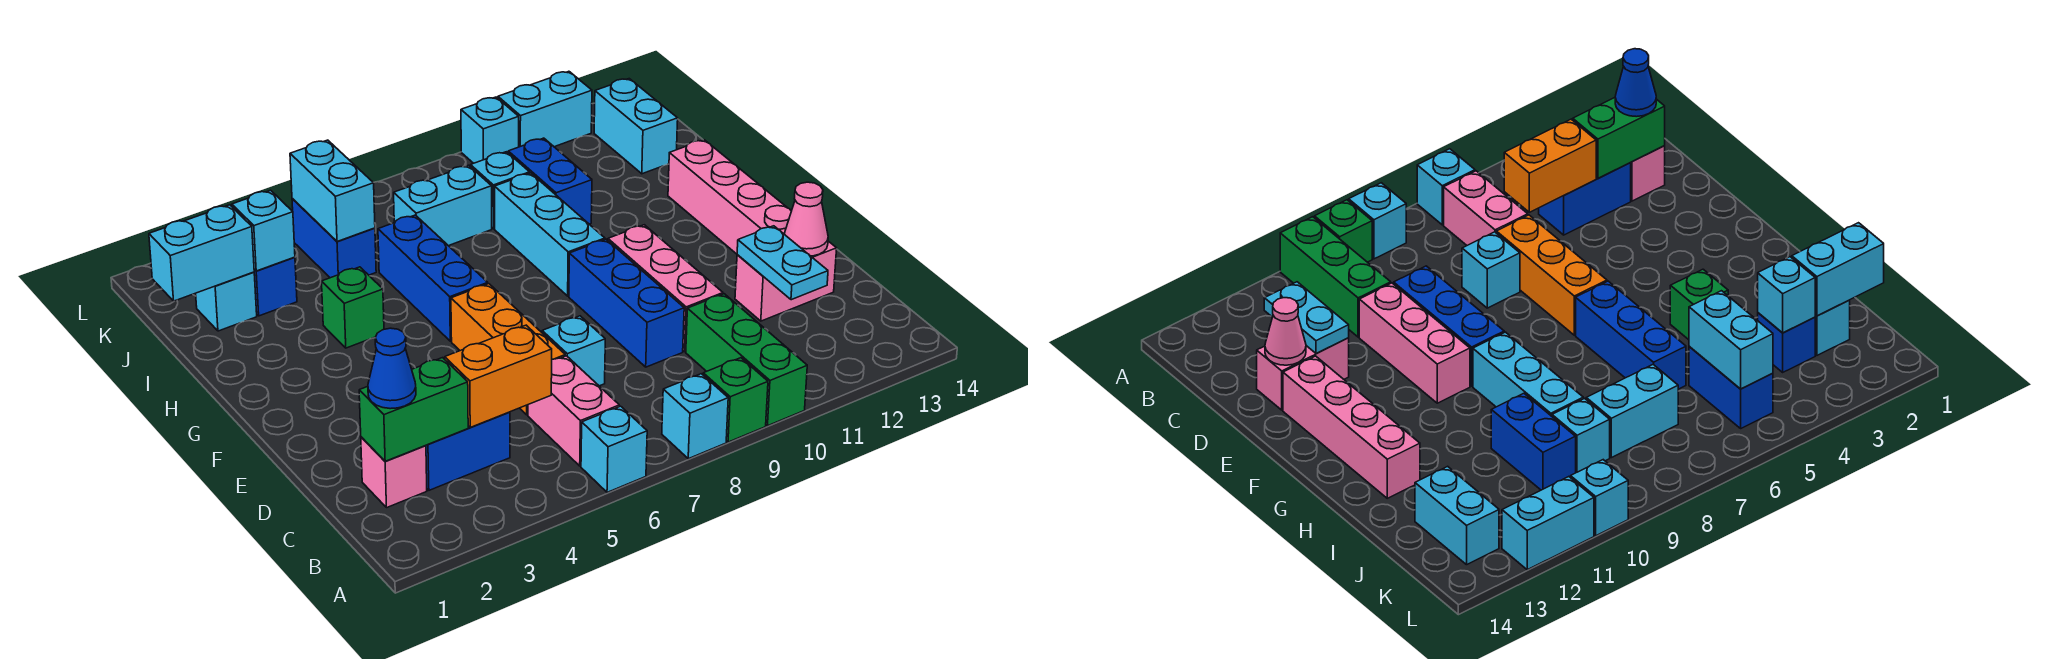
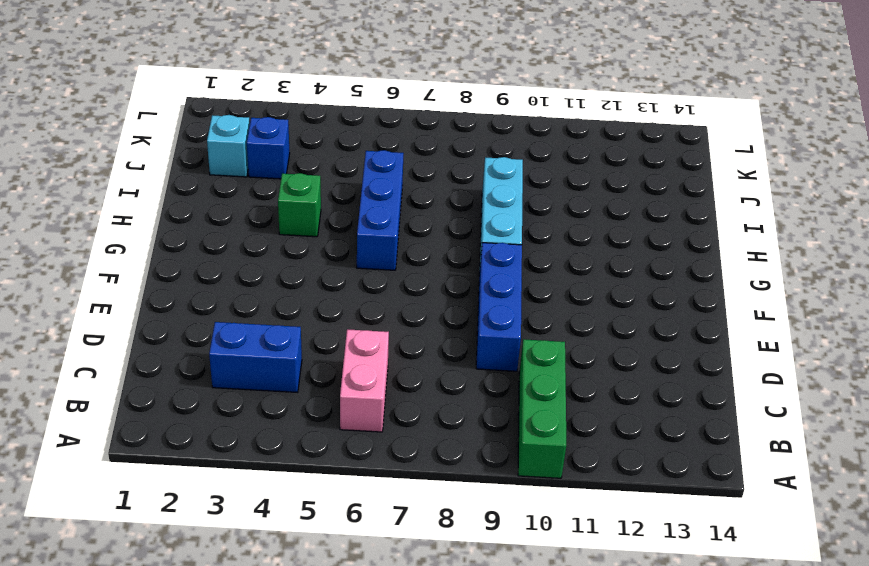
none -> cyan 1x1 brick [581,406,647,492]
none -> cyan 1x1 brick [662,374,728,459]
none -> green 1x1 brick [703,358,768,442]
none -> pink 1x1 brick [361,437,427,507]

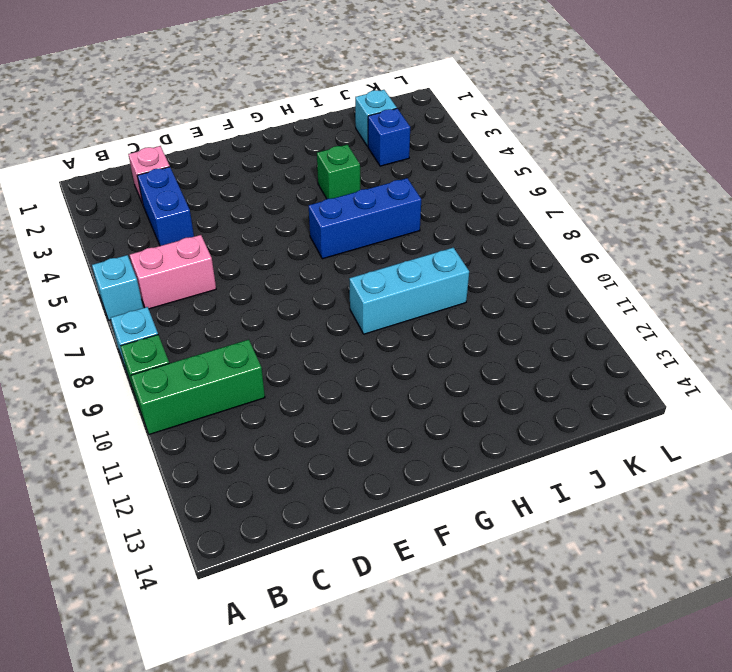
none -> orange 1x3 brick [451,284,565,415]
none -> cyan 1x1 brick [542,316,605,386]
none -> blue 1x3 brick [569,239,684,367]
none -> pink 1x3 brick [608,225,723,352]

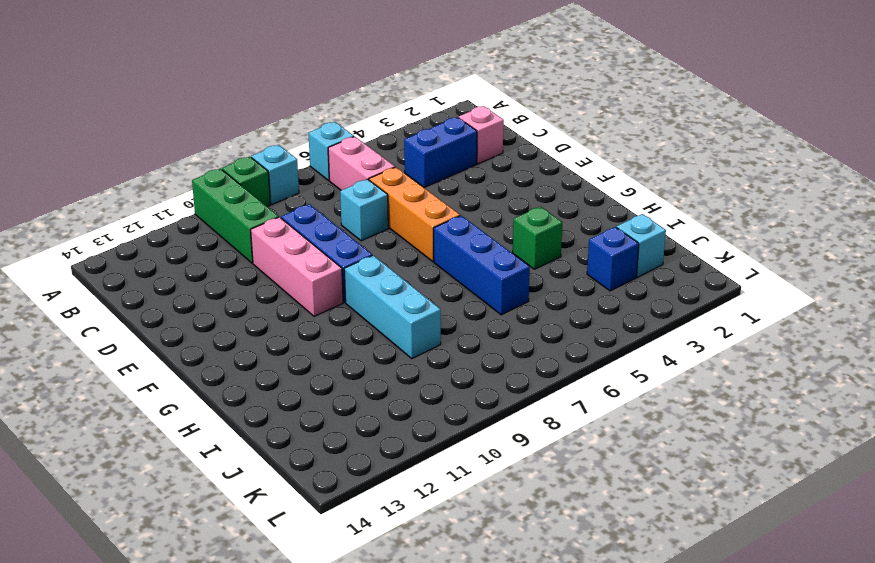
none -> pink 1x2 brick [735,241,837,321]
none -> pink 1x4 brick [668,140,791,254]
none -> blue 1x2 brick [508,138,592,224]
none -> blue 1x2 brick [292,199,376,278]

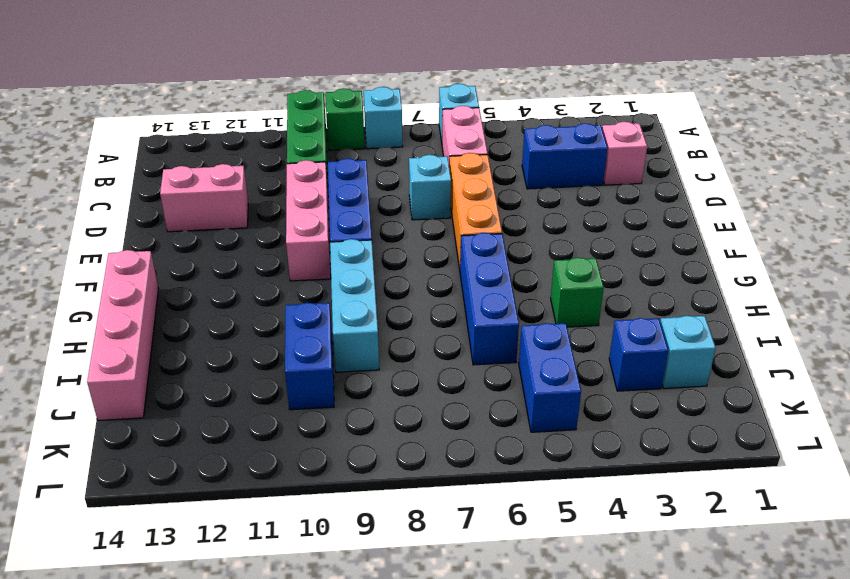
pink 1x4 brick [87,250,159,420] -> pink 1x4 brick moved to [668,140,791,254]
none -> cyan 1x2 brick [394,165,492,246]
none -> cyan 1x1 brick [470,152,530,229]
none -> cyan 1x2 brick [594,79,678,174]
none -> cyan 1x1 brick [461,97,519,163]

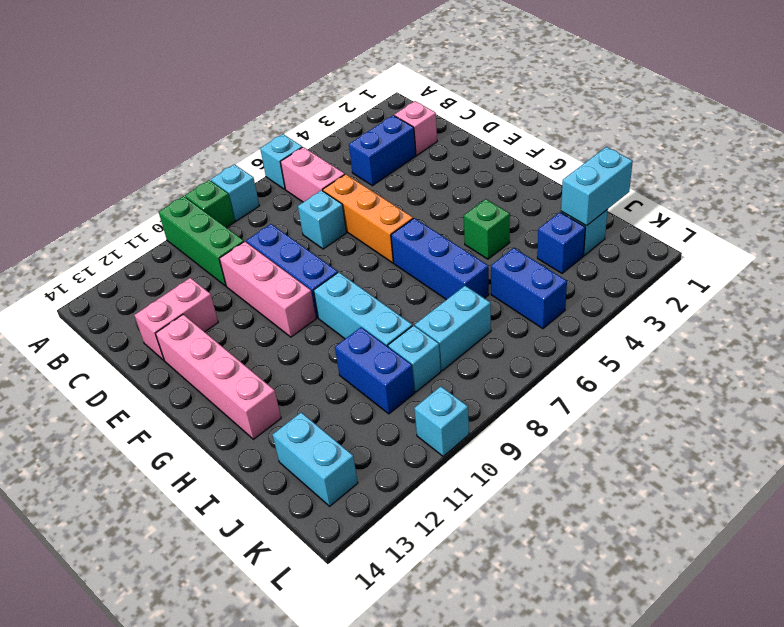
none -> cyan 1x2 brick [498,71,592,147]
none -> green 1x2 brick [359,358,468,461]
none -> orange 1x2 brick [445,325,552,427]
none -> cyan 1x2 plate [737,226,828,300]

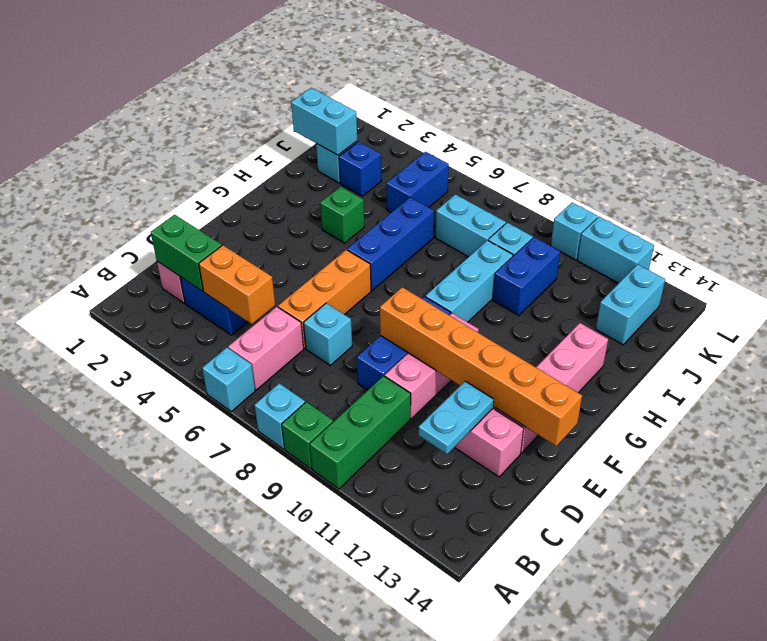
orange 1x6 brick [380,287,582,446] -> none
none -> pink 1x1 cone [784,182,828,256]
none -> cyan 1x1 brick [232,190,295,271]
none -> cyan 1x2 brick [290,140,375,242]
none -> blue 1x1 cone [368,328,416,409]

